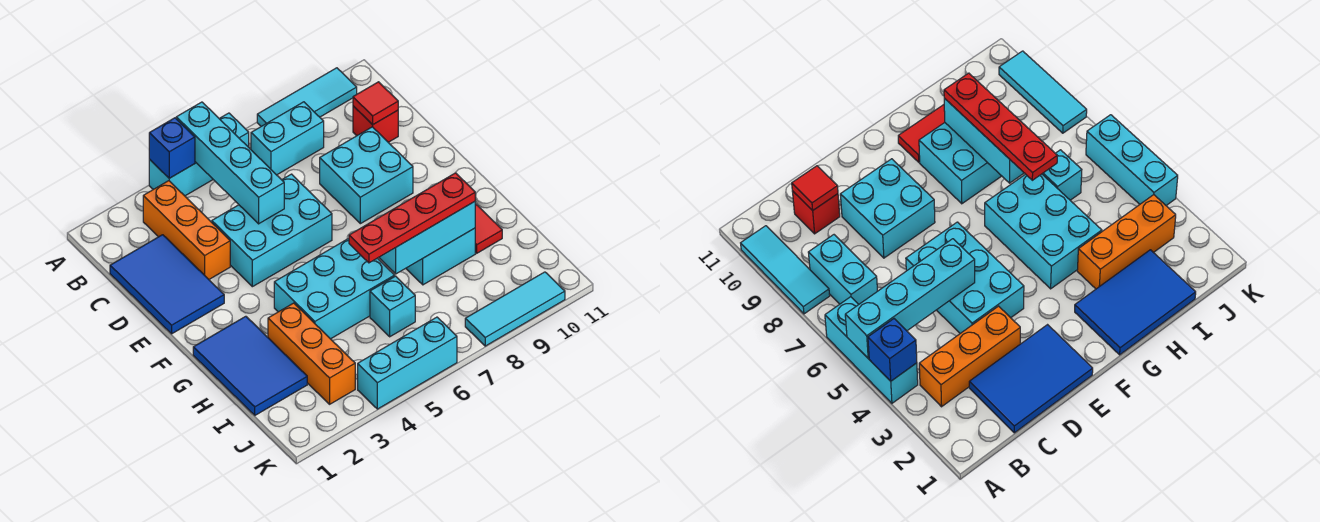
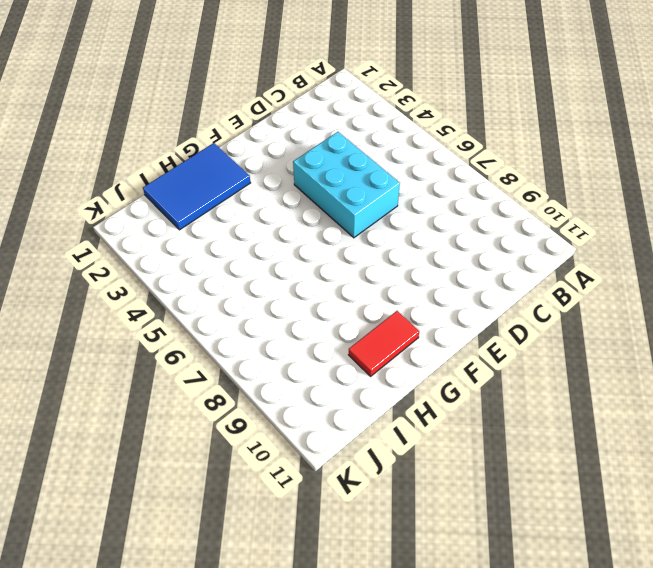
none -> cyan 1x3 brick [149,113,249,196]
none -> cyan 1x3 tile [257,68,357,126]
none -> orange 1x3 brick [143,181,230,279]

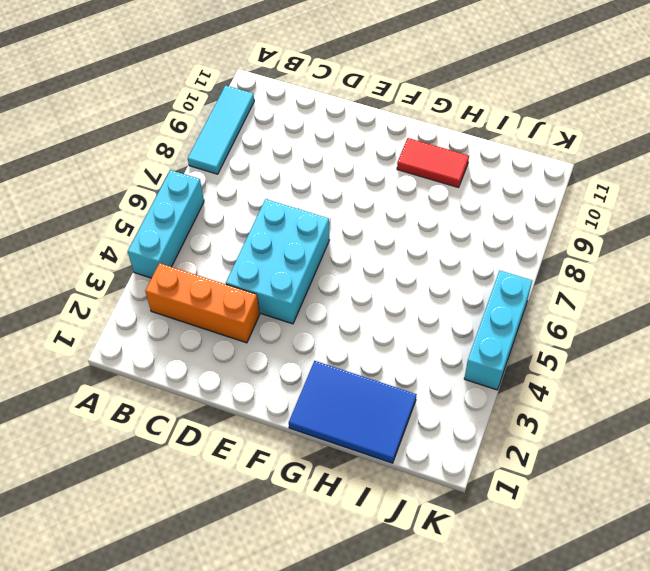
none -> cyan 1x2 brick [251,102,324,175]
none -> blue 2x3 tile [110,235,224,334]
none -> red 1x1 brick [353,106,398,142]

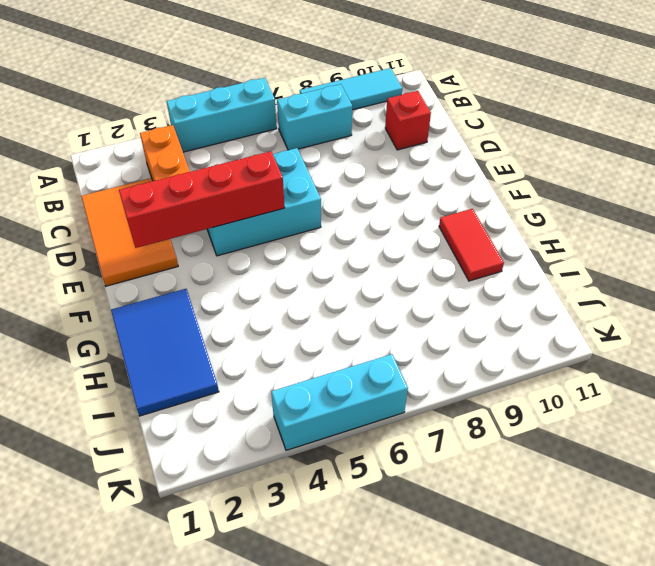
orange 2x3 tile [81,178,178,286] -> blue 2x3 tile [110,235,224,334]
red 1x4 brick [119,151,285,248] -> none
none -> cyan 2x2 brick [320,127,413,224]
none -> cyan 2x3 brick [274,238,395,339]
none -> cyan 2x2 brick [406,228,475,285]

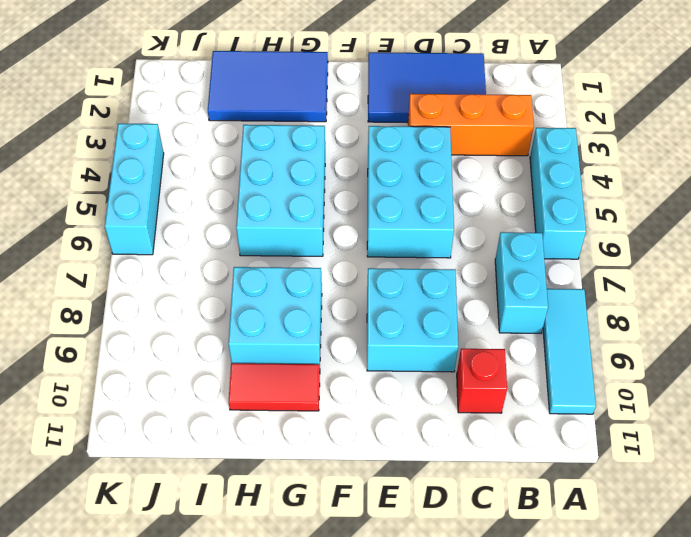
none -> orange 1x3 brick [268,303,355,404]
none -> cyan 1x1 brick [370,276,415,337]
none -> cyan 1x3 tile [465,272,565,346]

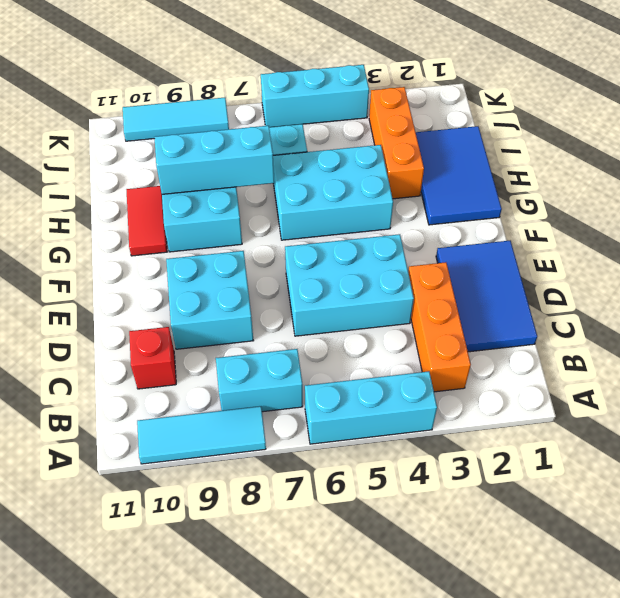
none -> blue 1x1 brick [149,118,195,178]
none -> cyan 1x4 brick [176,102,284,224]
none -> red 1x1 tile [353,82,398,125]

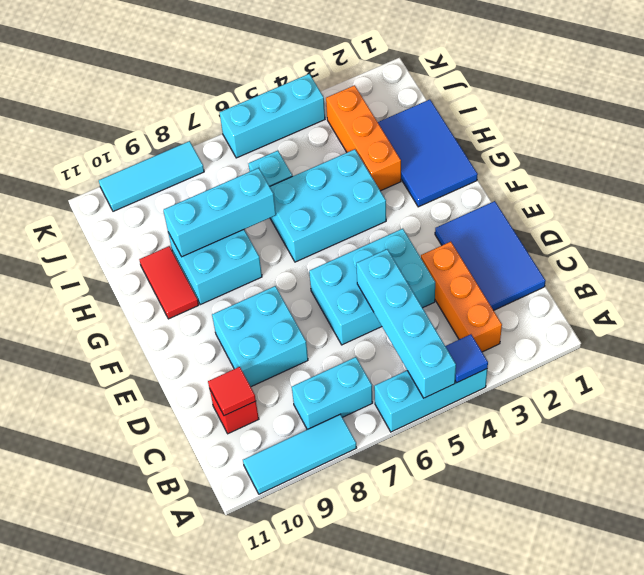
blue 1x1 tile [445,334,488,383] -> blue 1x1 brick [149,118,195,178]
none -> red 1x4 plate [349,173,475,263]

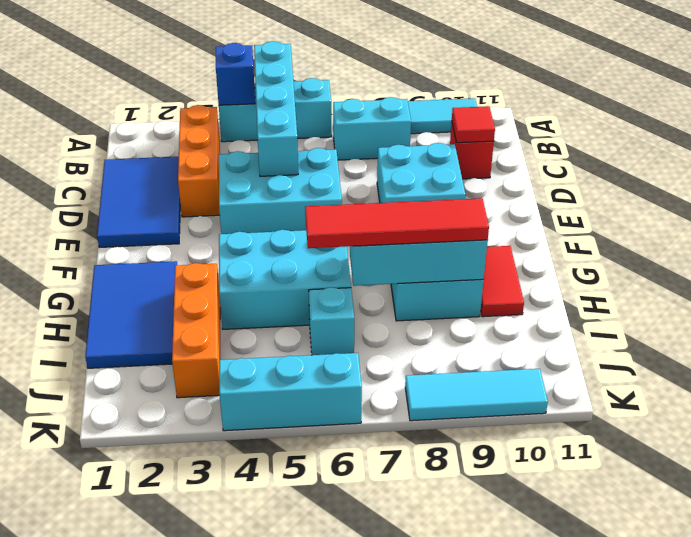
red 1x4 tile [305,198,489,248] -> red 1x4 plate [349,173,475,263]

